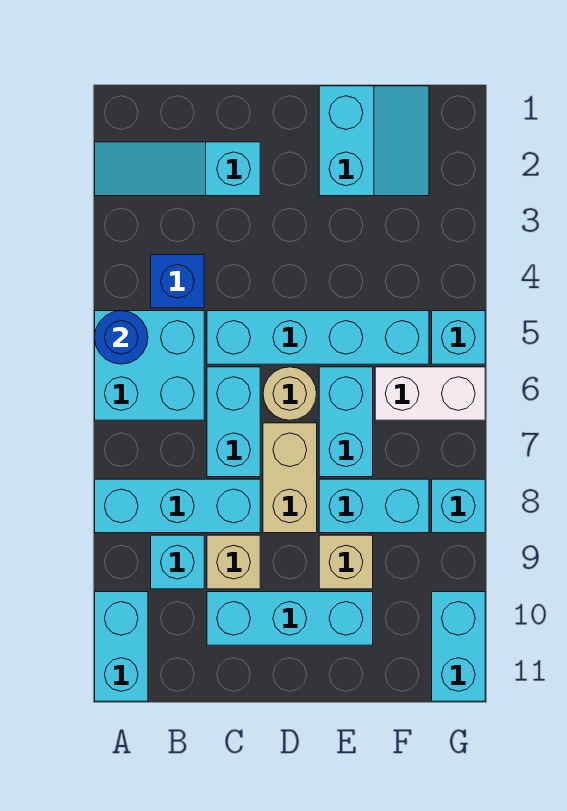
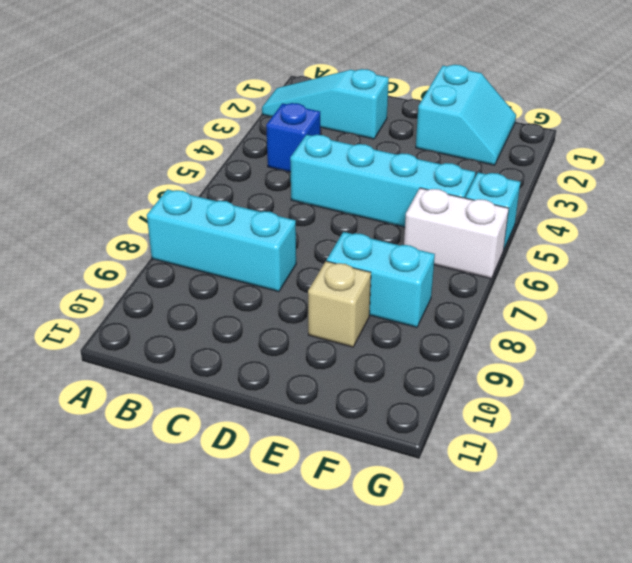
none -> cyan 2x2 brick [95,311,204,420]
none -> cyan 1x2 brick [95,592,148,701]
none -> cyan 1x1 brick [151,535,204,589]

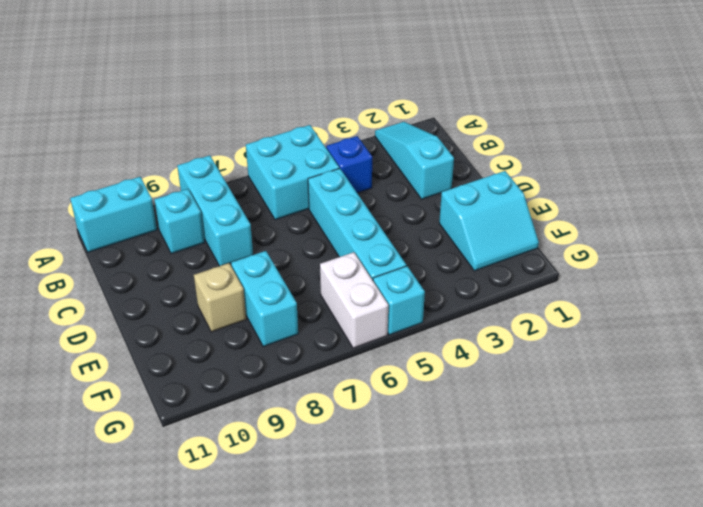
none -> cyan 1x2 brick [207,367,260,477]
none -> tan 1x1 brick [207,535,260,589]
none -> cyan 1x3 brick [207,592,373,645]

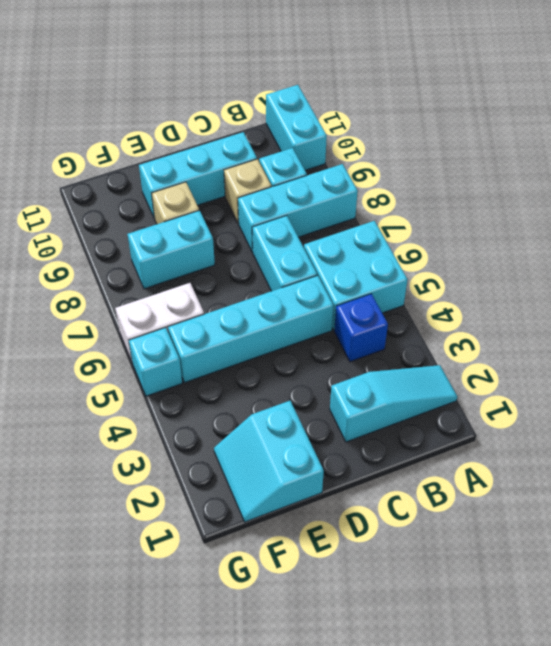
none -> tan 1x1 round brick [263,367,317,420]
none -> tan 1x2 brick [263,423,317,533]
none -> cyan 1x2 brick [319,367,373,477]

